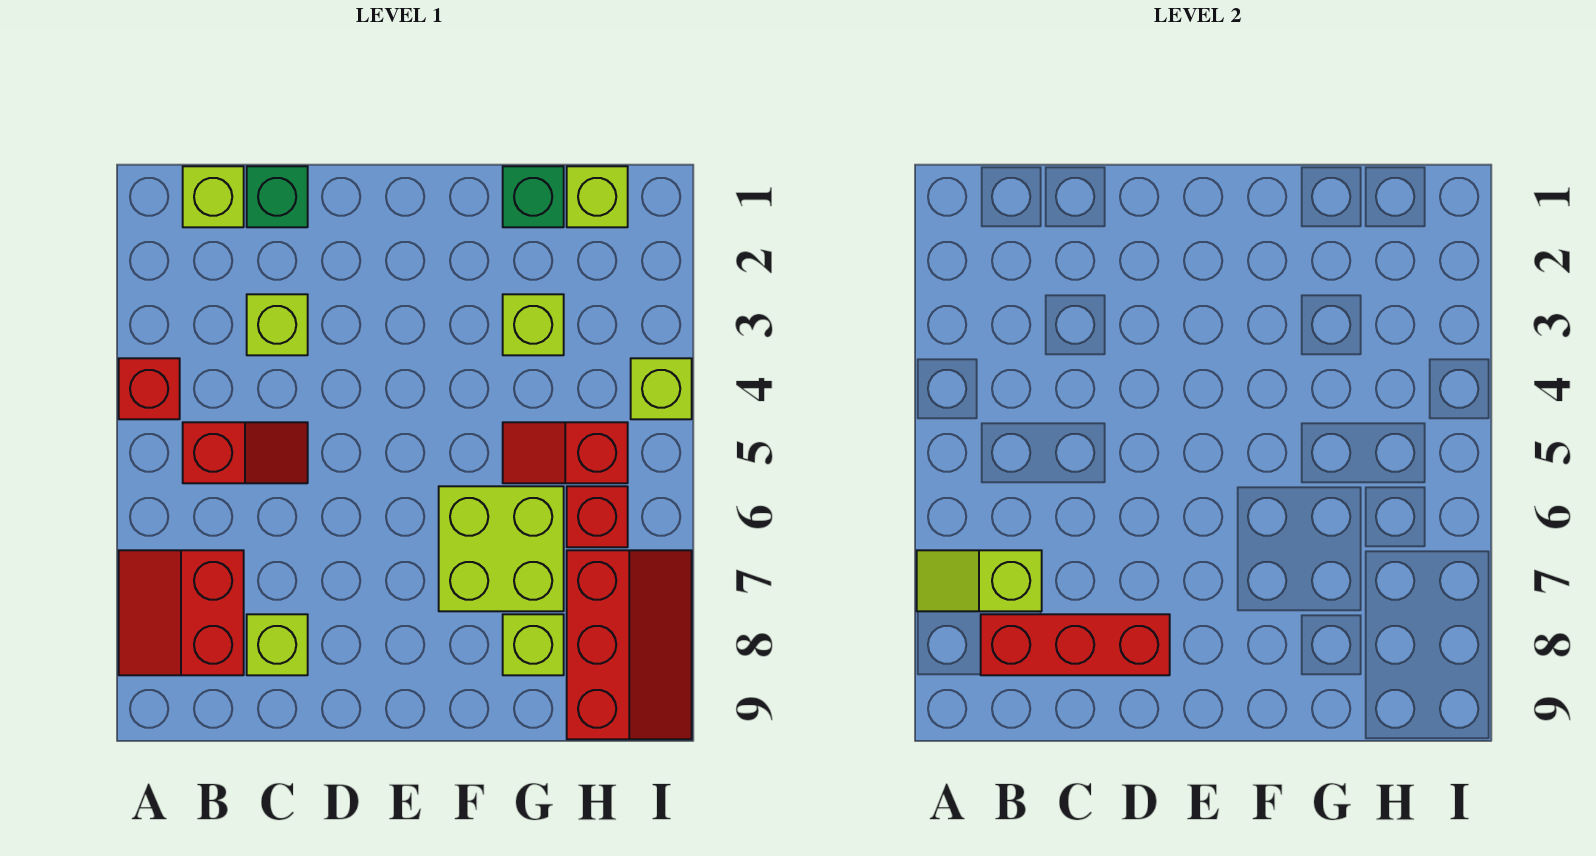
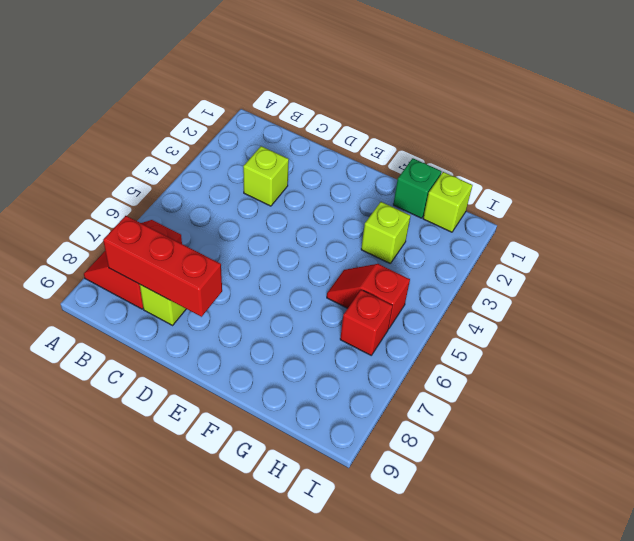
none -> red 1x1 brick [119,358,180,419]
none -> lime 1x1 brick [183,166,244,227]
none -> red 1x2 slope [183,422,308,483]

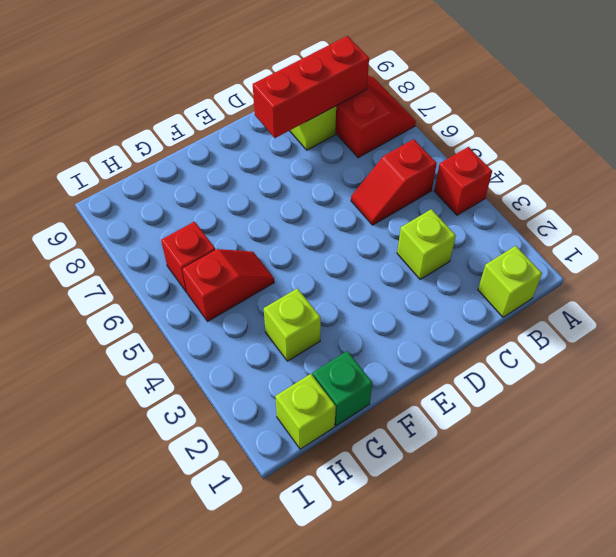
none -> green 1x1 brick [247,166,308,227]
none -> lime 2x2 brick [439,486,564,611]
none -> lime 1x1 brick [503,614,564,675]

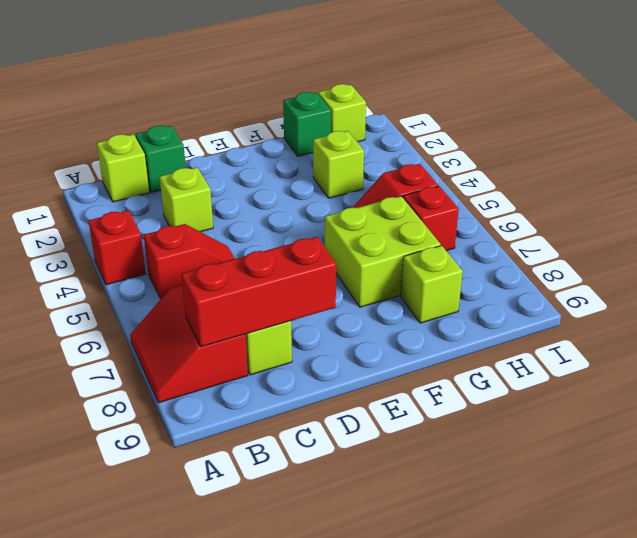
none -> red 2x3 slope [567,550,692,739]
none -> lime 1x1 brick [631,358,692,419]
none -> lime 1x2 slope [917,550,1042,611]

